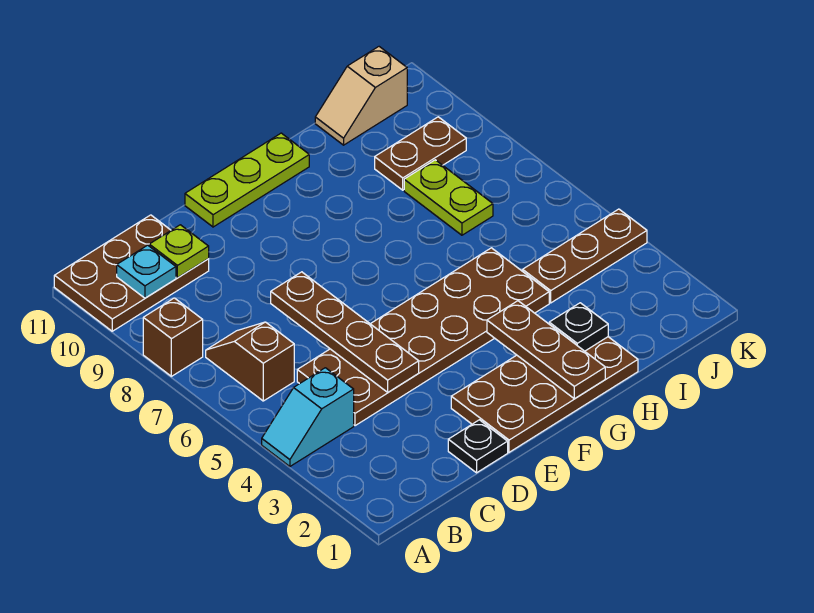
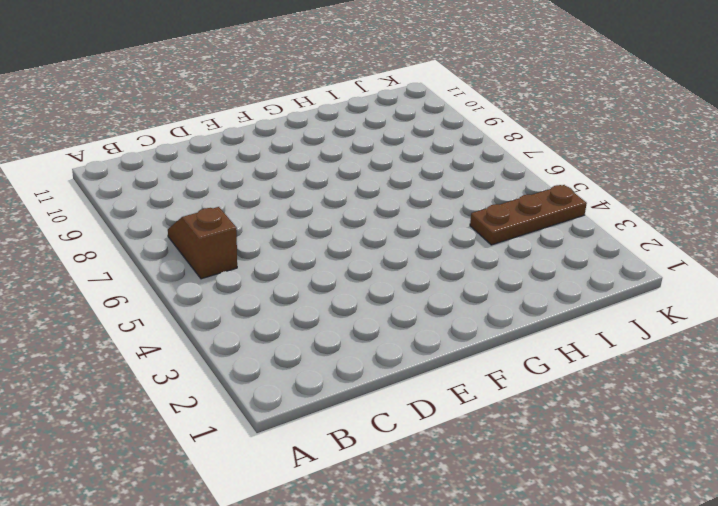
none -> cyan 1x2 slope [262,368,354,466]
none -> brown 1x1 brick [143,298,203,376]
none -> brown 2x3 plate [54,215,209,331]

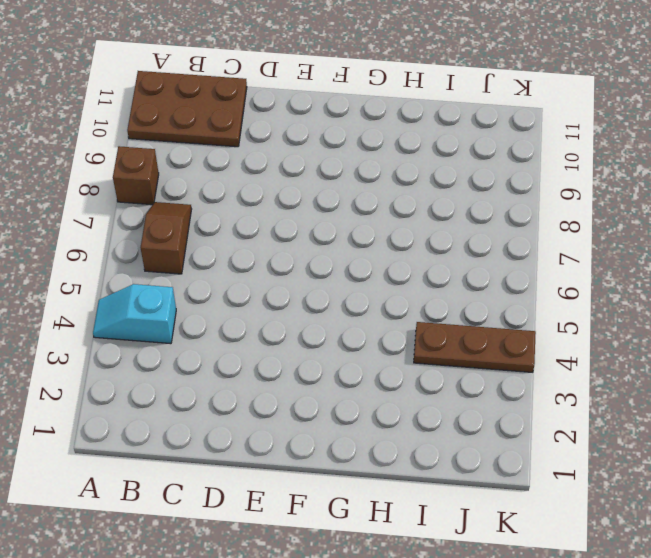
none -> brown 2x6 plate [297,248,549,426]
none -> black 1x1 plate [448,420,508,473]
none -> brown 2x4 plate [451,337,638,452]

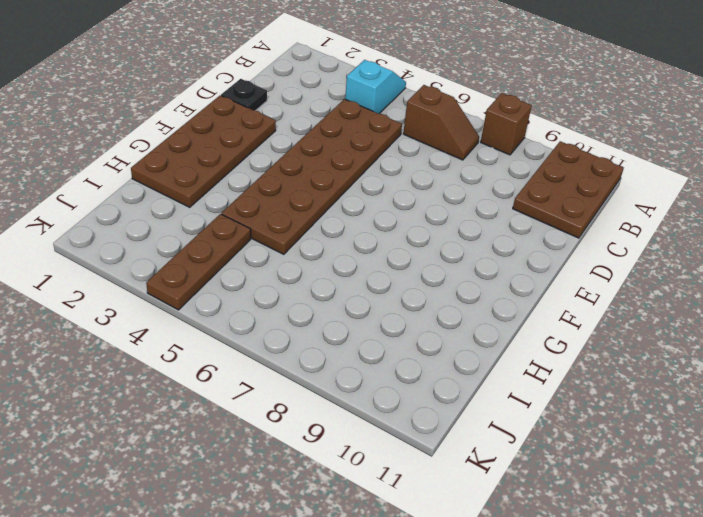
none -> lime 1x3 plate [185,133,309,227]
none -> lime 1x2 plate [404,160,493,235]
none -> brown 1x2 plate [375,117,466,190]

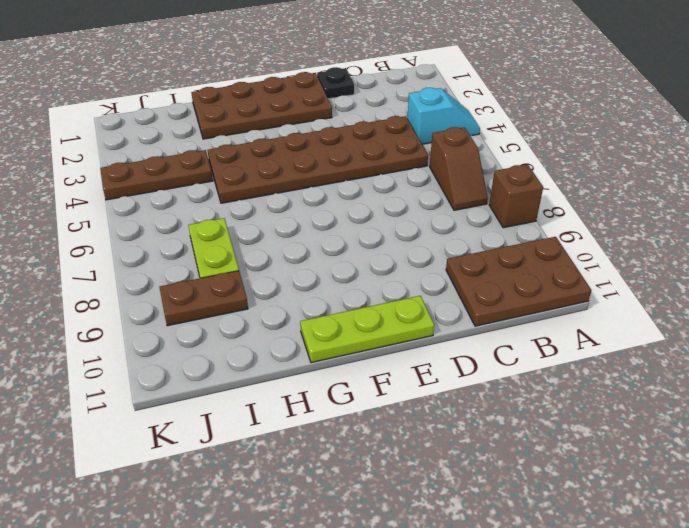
none -> tan 1x2 slope [315,47,407,145]
none -> cyan 1x1 plate [117,245,176,298]
none -> lime 1x1 plate [149,225,209,278]

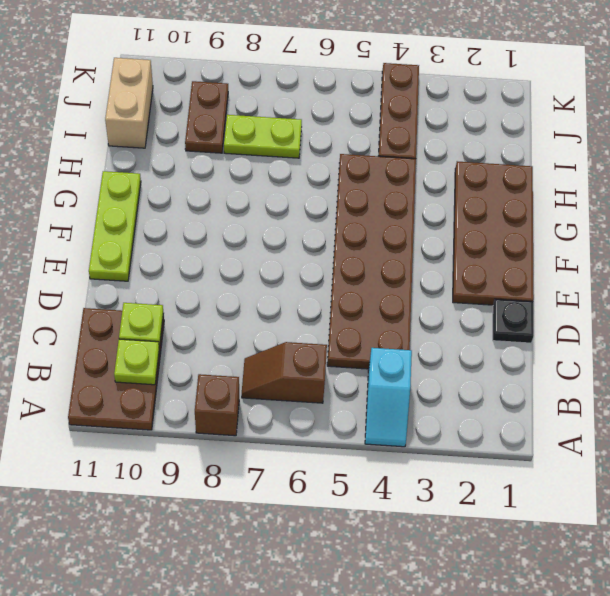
lime 1x1 plate [114,339,159,385] -> cyan 1x1 plate [117,245,176,298]
tan 1x2 brick [105,58,153,148] -> tan 1x2 slope [315,47,407,145]
none -> brown 1x4 plate [271,272,419,392]
none -> brown 1x3 plate [487,301,605,399]
none -> black 1x1 plate [549,303,608,351]

